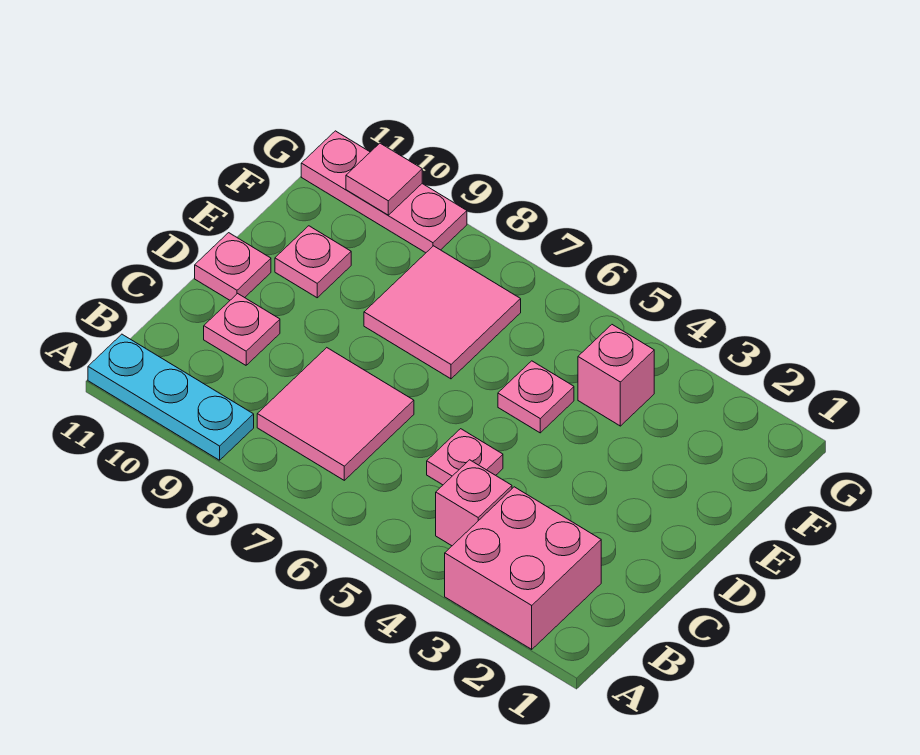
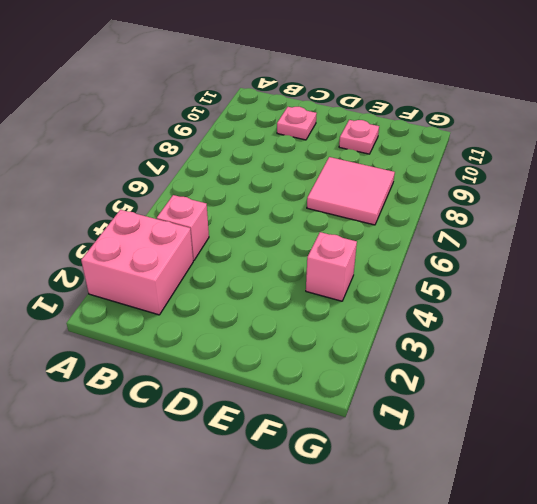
none -> cyan 1x3 plate [88,334,254,460]
none -> pink 2x2 tile [257,348,414,480]
none -> pink 1x1 plate [427,429,503,485]

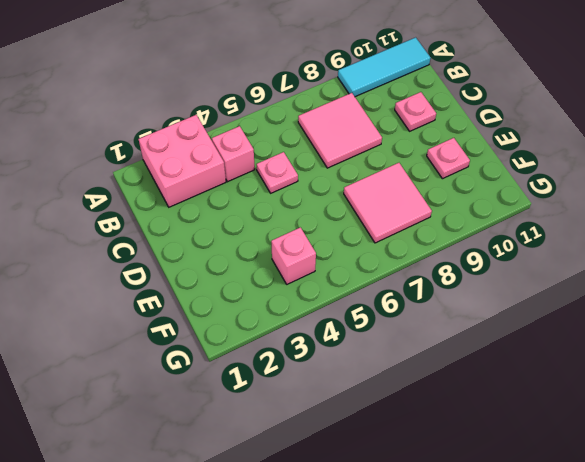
cyan 1x3 tile [338,37,430,97] -> cyan 1x3 plate [88,334,254,460]
none -> pink 1x1 plate [195,233,271,300]
none -> pink 1x1 plate [498,361,574,433]
none -> pink 1x3 plate [301,131,467,253]

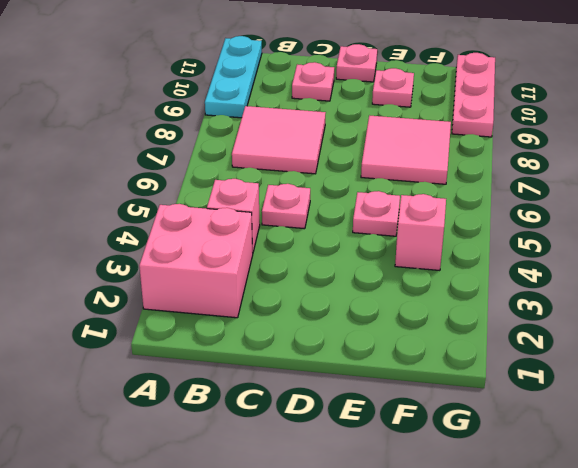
none -> pink 1x1 tile [346,143,422,215]

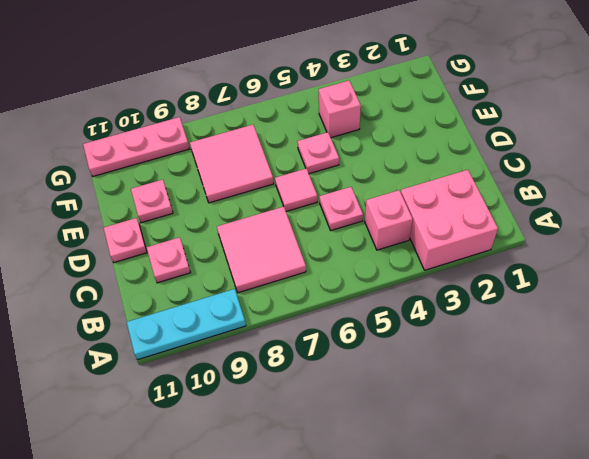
pink 1x1 tile [275,169,317,212] -> pink 1x1 tile moved to [346,143,422,215]

